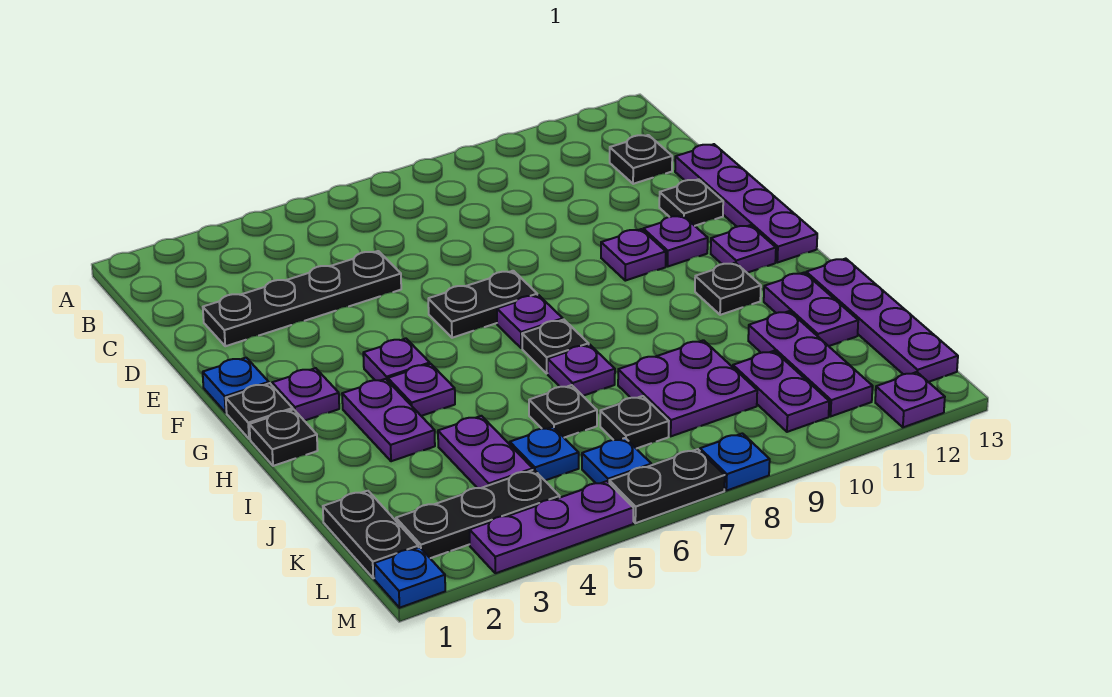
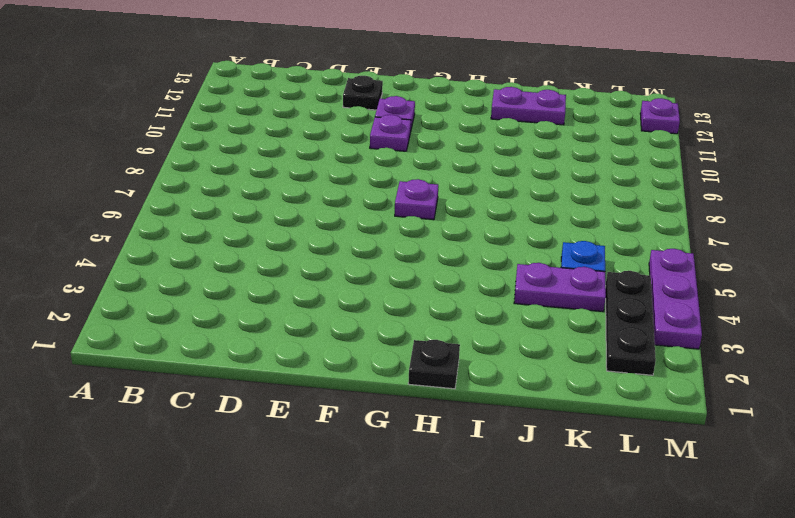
none -> black 1x1 plate [610,135,672,184]
none -> black 1x4 plate [203,251,401,346]
none -> purple 1x4 plate [675,144,817,263]
none -> blue 1x1 plate [203,358,269,412]

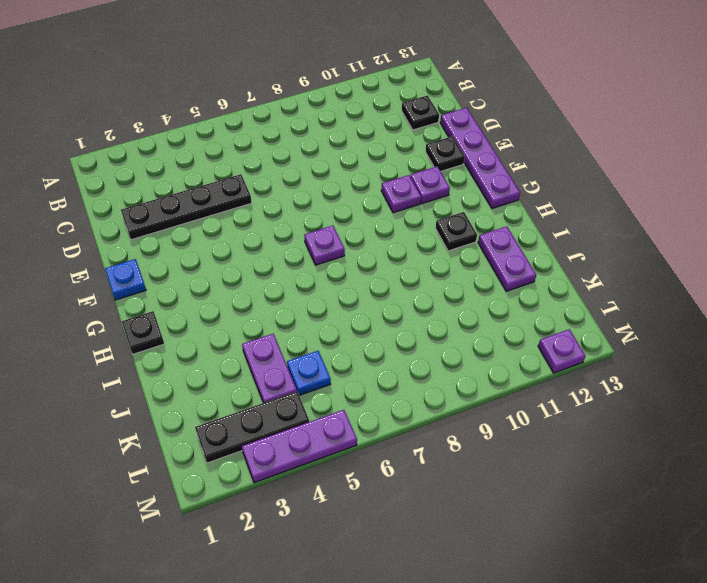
none -> black 1x2 plate [428,271,537,338]
none -> black 1x1 plate [226,383,293,439]
none -> purple 1x1 plate [272,368,339,421]
none -> purple 1x1 plate [363,339,430,381]

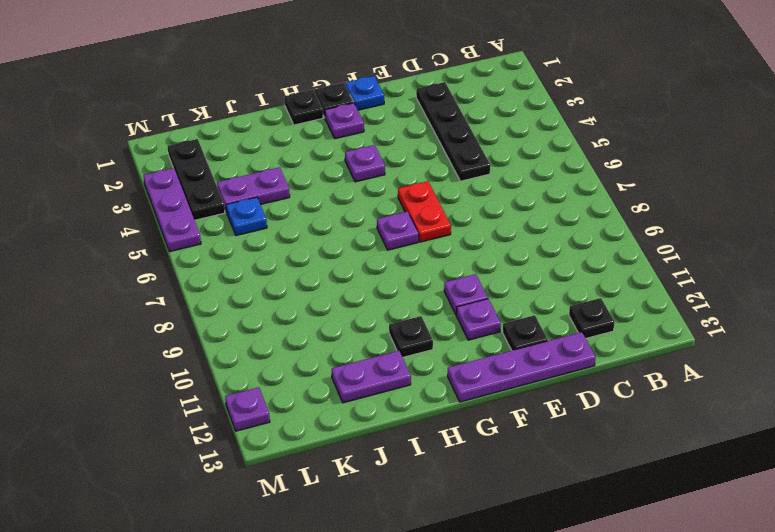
red 1x2 plate [398,181,451,242] -> black 1x2 plate [428,271,537,338]
none -> purple 1x1 plate [711,225,776,273]
none -> purple 1x2 plate [342,379,435,461]
none -> purple 1x1 plate [388,364,455,416]
none -> black 1x1 plate [522,320,589,373]

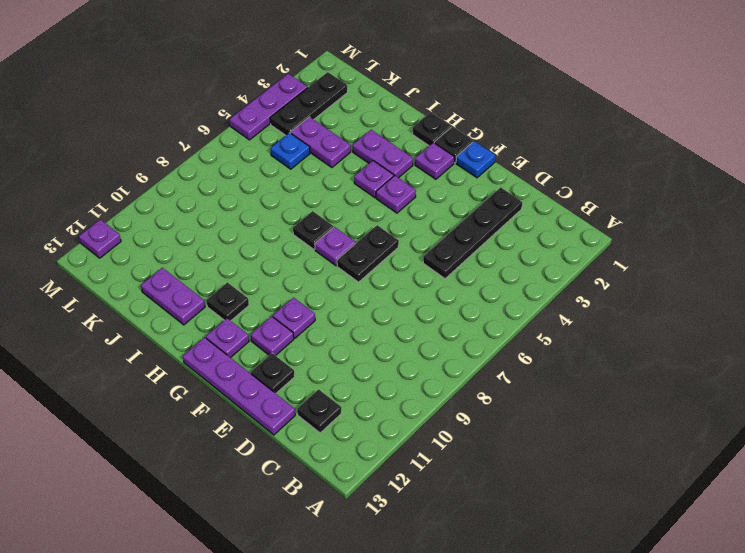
none -> purple 1x1 plate [548,345,615,396]
none -> purple 1x4 plate [806,259,958,382]
none -> black 1x1 plate [529,385,597,438]
none -> purple 2x2 plate [618,340,757,436]

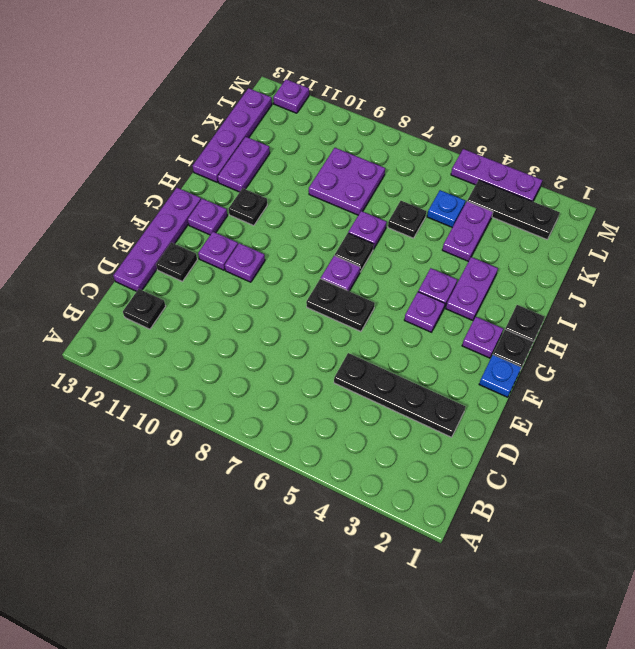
none -> purple 1x3 plate [748,311,873,416]
none -> black 1x2 plate [323,491,418,578]
none -> black 1x1 plate [600,396,669,449]
none -> purple 1x2 plate [733,351,829,432]

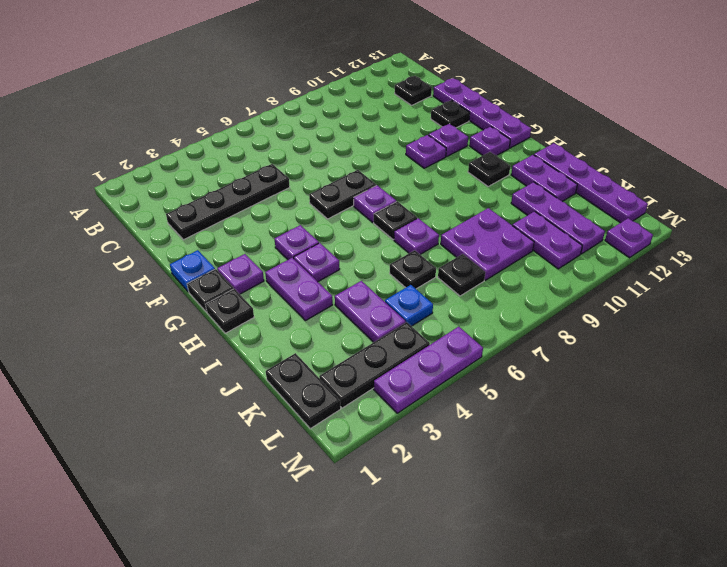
none -> blue 1x1 plate [582,438,651,483]
none -> blue 1x1 plate [374,547,445,608]
none -> black 1x2 plate [609,449,725,523]
none -> blue 1x1 plate [700,433,770,491]

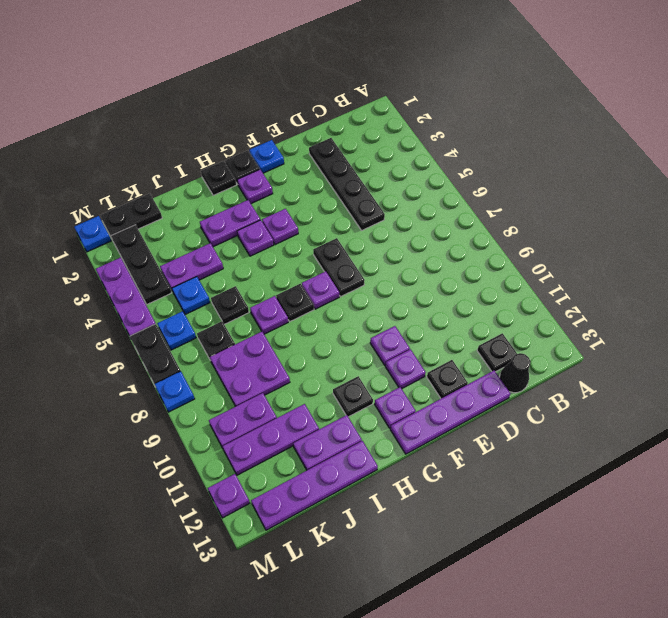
black 1x1 cone [499,353,530,393] -> none

